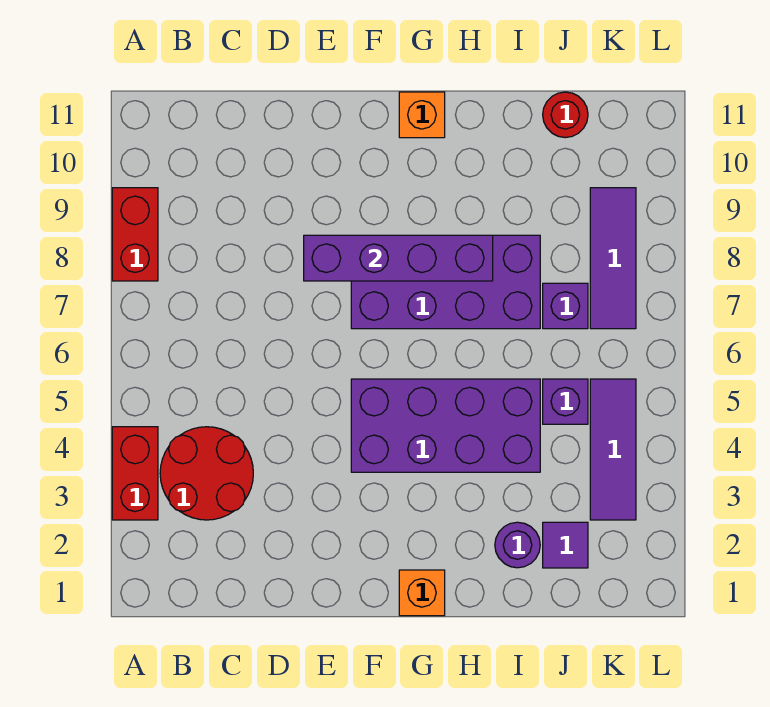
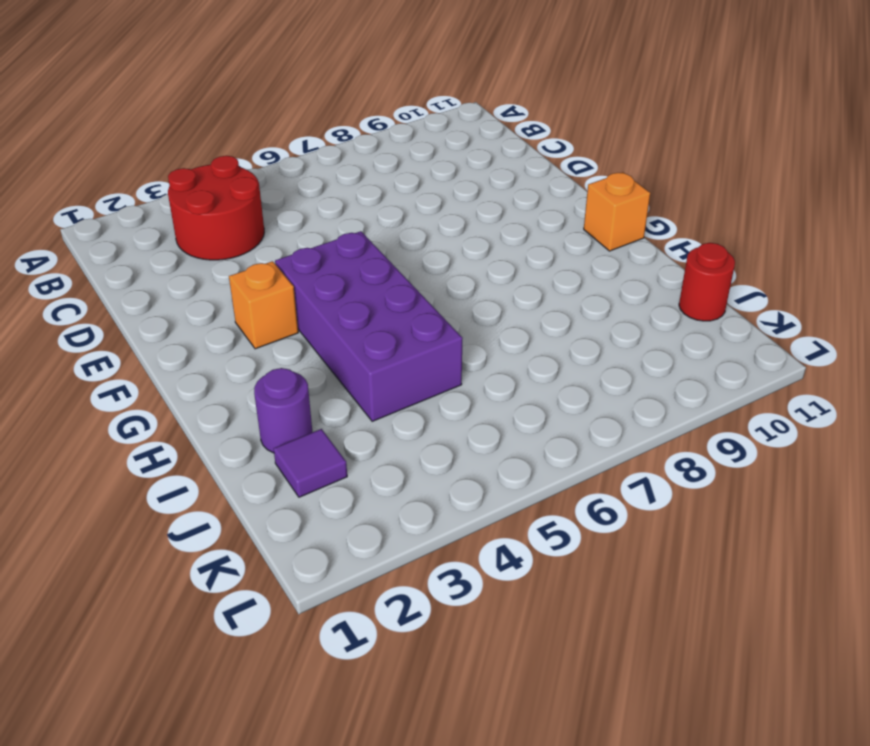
orange 1x1 brick [229,261,298,349] -> orange 1x1 brick moved to [399,570,445,616]
none -> red 1x2 brick [112,427,158,520]
none -> red 1x2 brick [112,188,158,281]
none -> purple 2x4 brick [351,235,540,329]

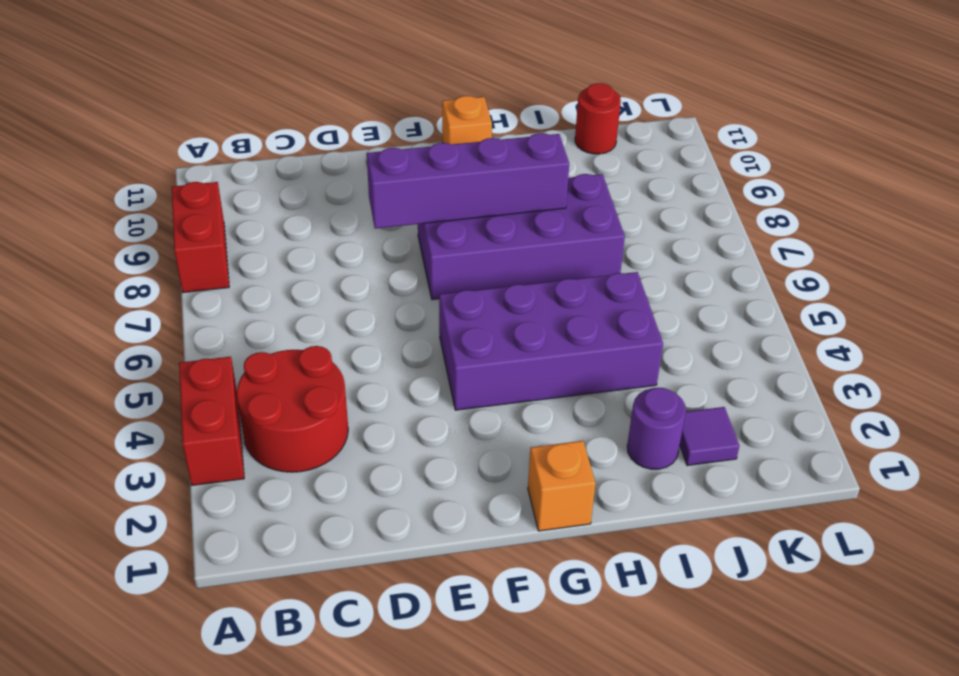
none -> purple 1x1 brick [543,379,588,424]
none -> purple 1x1 brick [543,283,588,329]
none -> purple 1x3 tile [590,379,636,520]

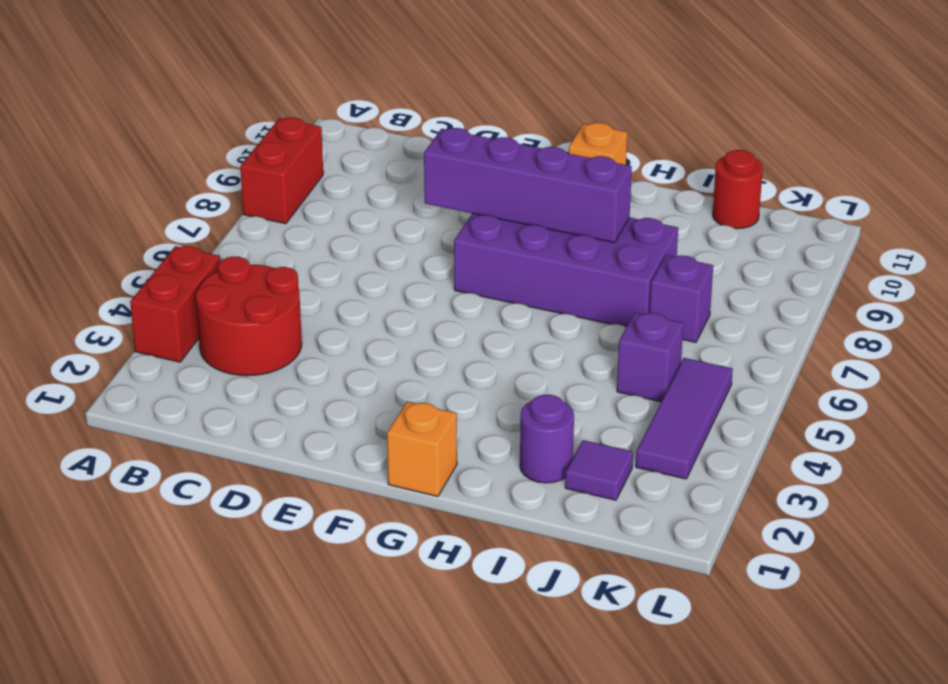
none -> purple 2x4 brick [351,379,540,472]
none -> purple 1x3 tile [590,188,636,329]

